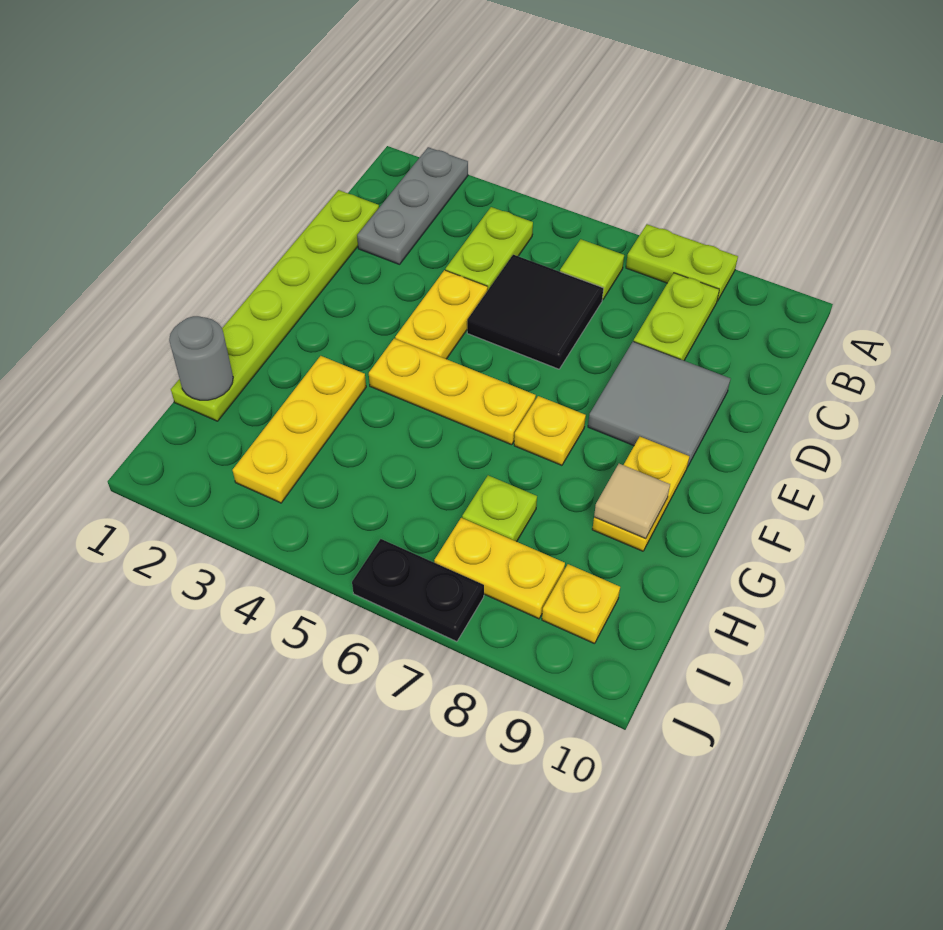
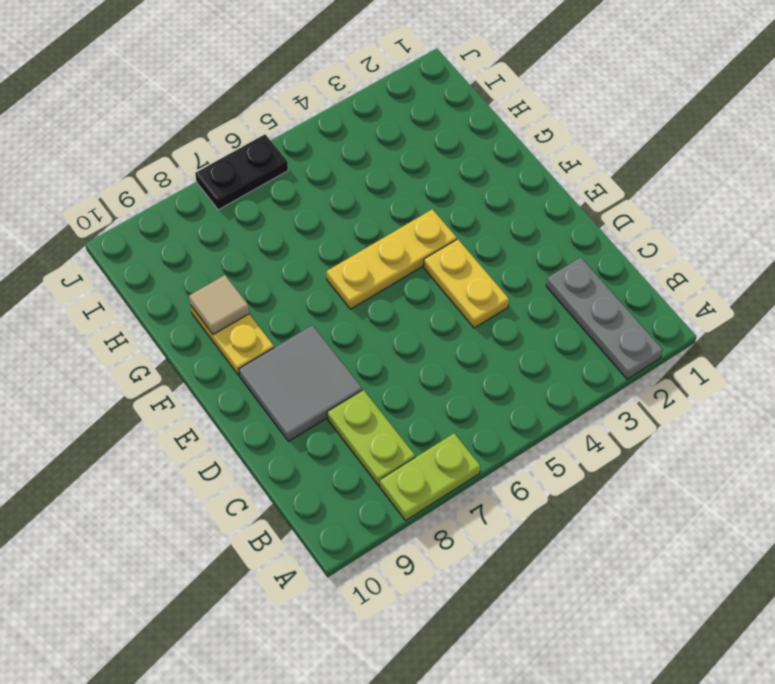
none -> lime 1x2 plate [446,207,533,289]
none -> lime 1x1 tile [560,239,624,300]
none -> lime 1x6 plate [171,190,379,421]

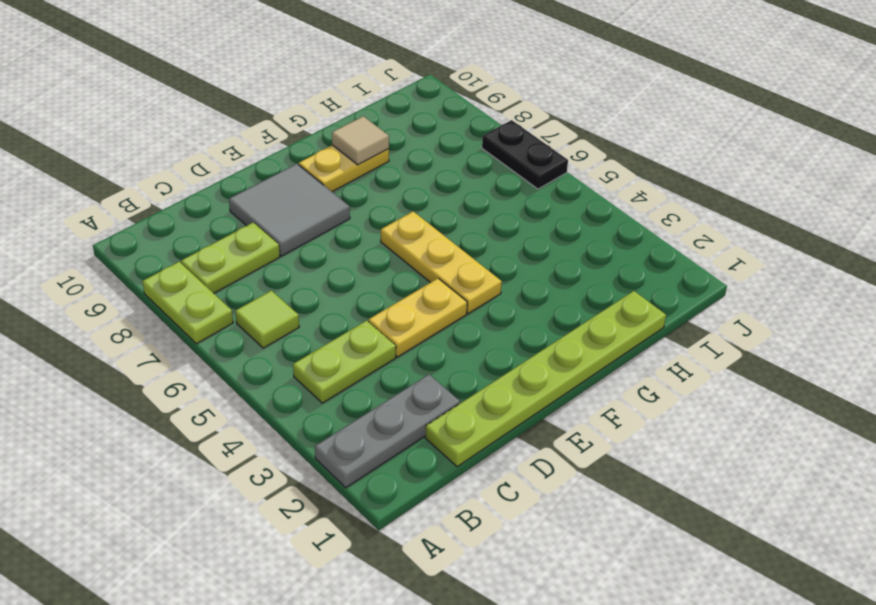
none -> black 2x2 tile [467,255,604,369]
none -> yellow 1x1 plate [514,396,586,465]
none -> yellow 1x3 plate [233,356,366,503]

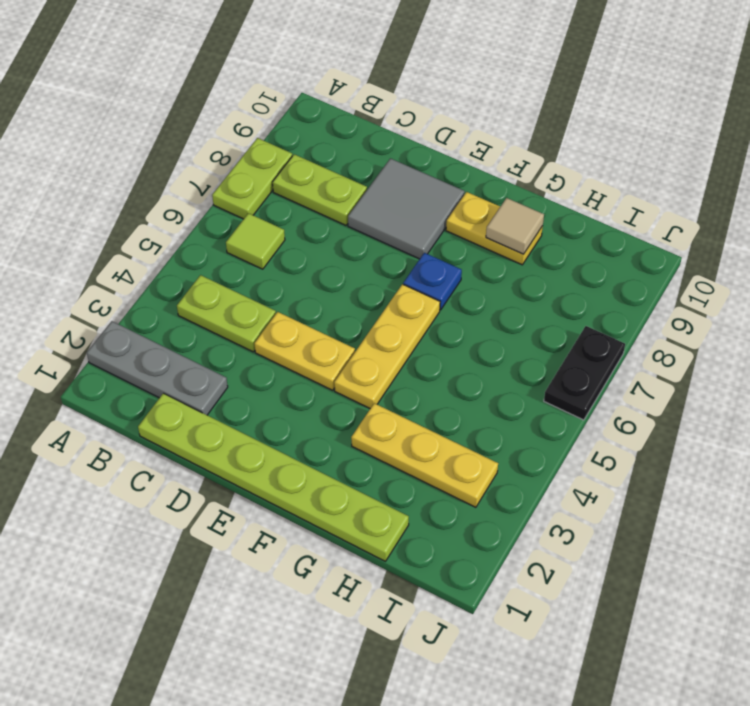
blue 1x1 plate [403,253,462,310] -> yellow 1x1 plate [514,396,586,465]
none -> black 2x2 tile [467,255,604,369]
none -> lime 1x1 plate [462,475,537,542]
none -> yellow 1x2 plate [434,518,565,619]

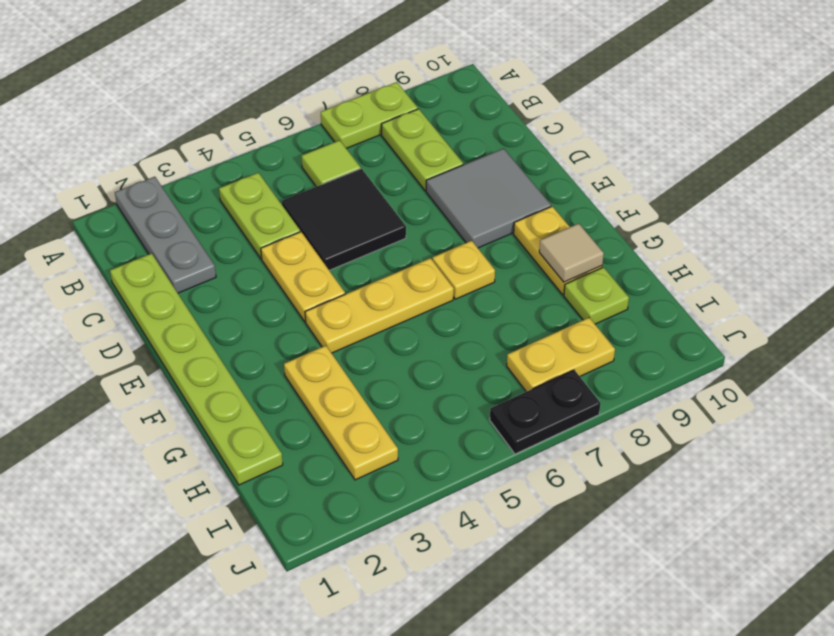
lime 1x1 plate [564,267,629,324] -> lime 1x1 plate moved to [462,475,537,542]
none -> yellow 1x1 plate [542,564,620,644]
none -> grey 1x1 round brick [169,316,233,400]

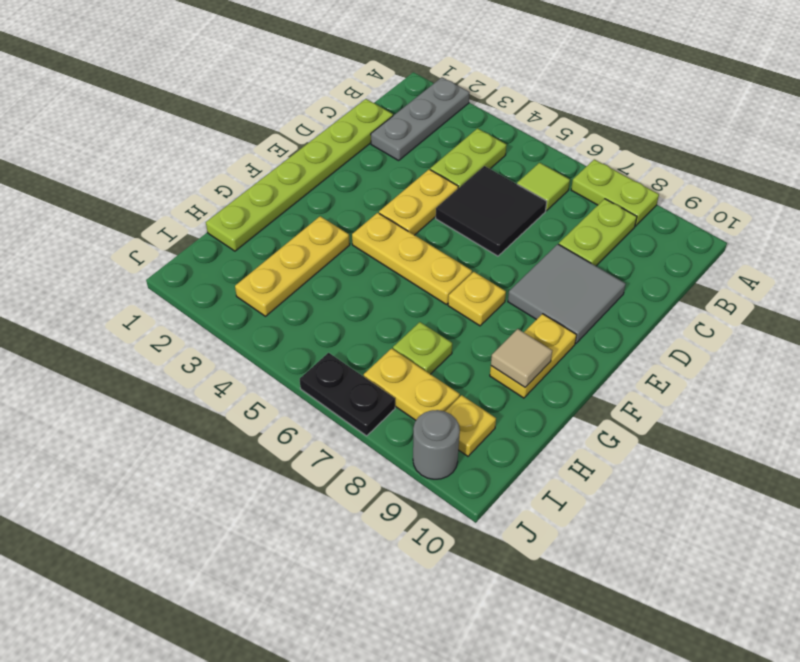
grey 1x1 round brick [413,410,460,479] -> grey 1x1 round brick moved to [169,316,233,400]

